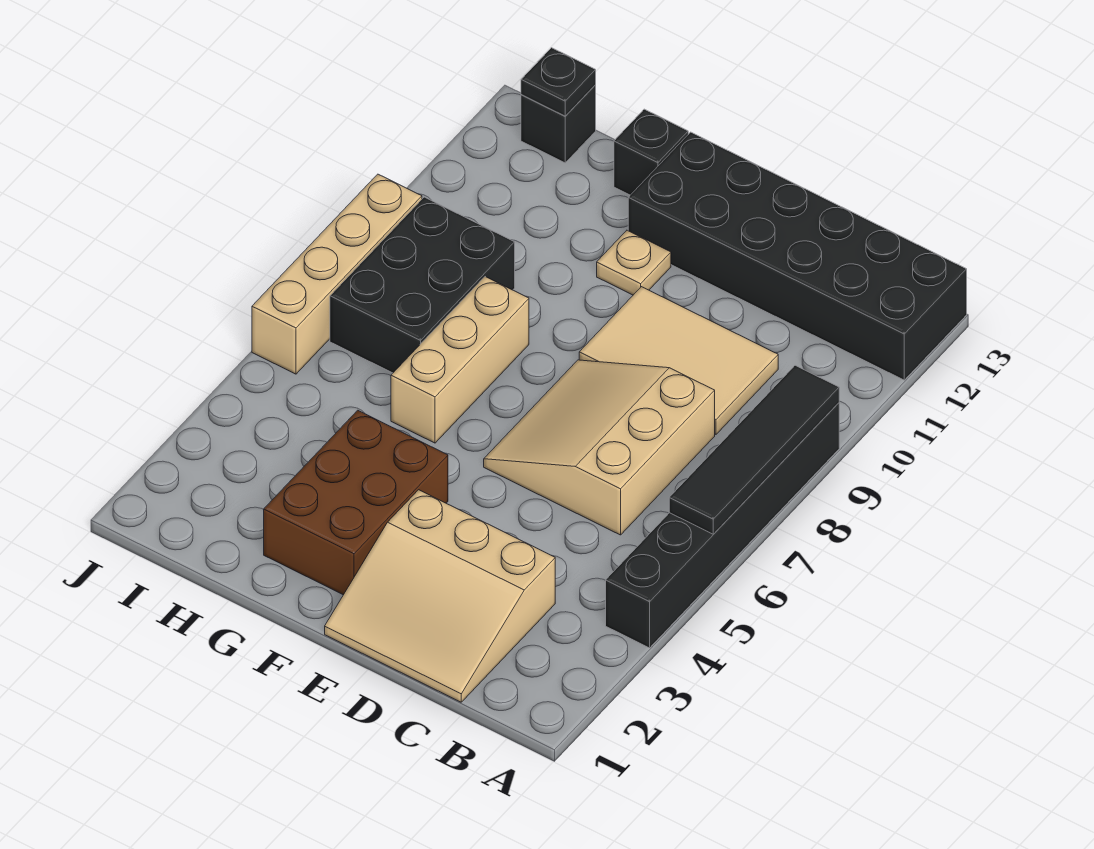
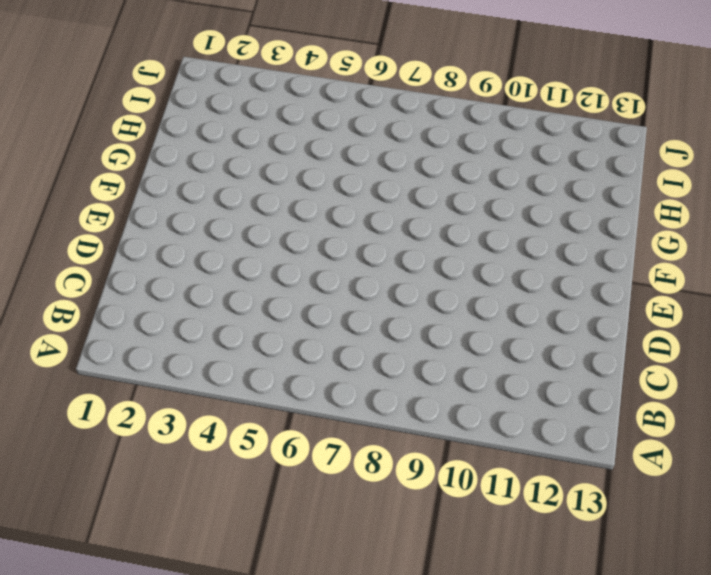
none -> black 1x6 brick [606,403,839,648]
none -> black 2x6 brick [628,132,967,380]
none -> tan 3x3 slope [325,490,555,702]

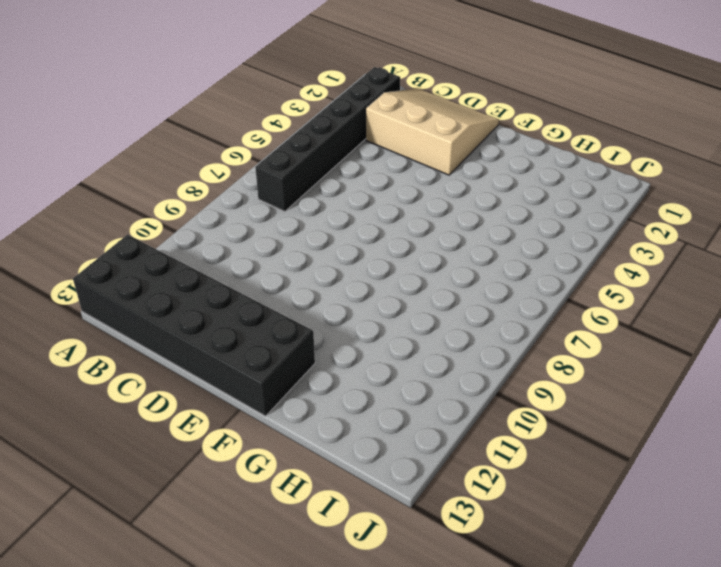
black 1x6 brick [255,67,400,212] -> black 1x6 brick moved to [606,403,839,648]
none -> tan 3x3 slope [484,360,715,535]
none -> tan 2x3 tile [579,287,778,434]
none -> brown 2x3 brick [264,410,448,595]

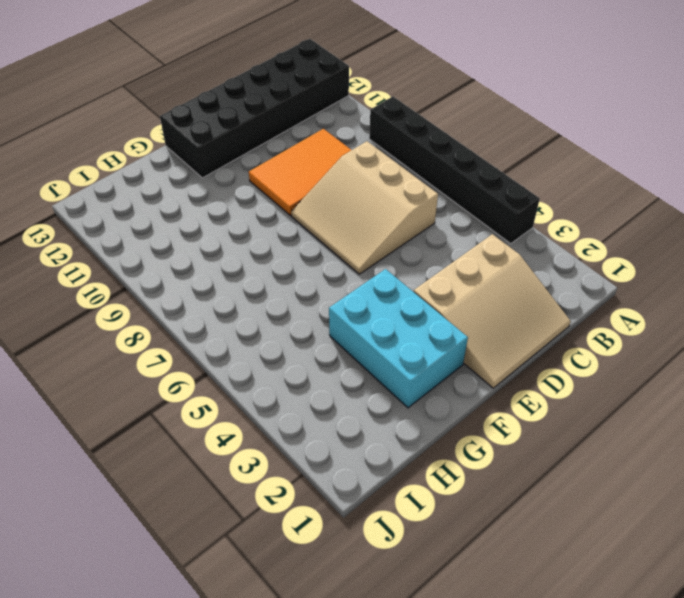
orange 2x3 tile [249,129,351,216] -> tan 2x3 tile [579,287,778,434]
cyan 2x3 brick [329,269,468,408] -> brown 2x3 brick [264,410,448,595]
none -> tan 1x1 plate [597,230,671,295]
none -> tan 1x3 brick [391,277,529,443]
none -> black 1x1 brick [614,109,688,195]

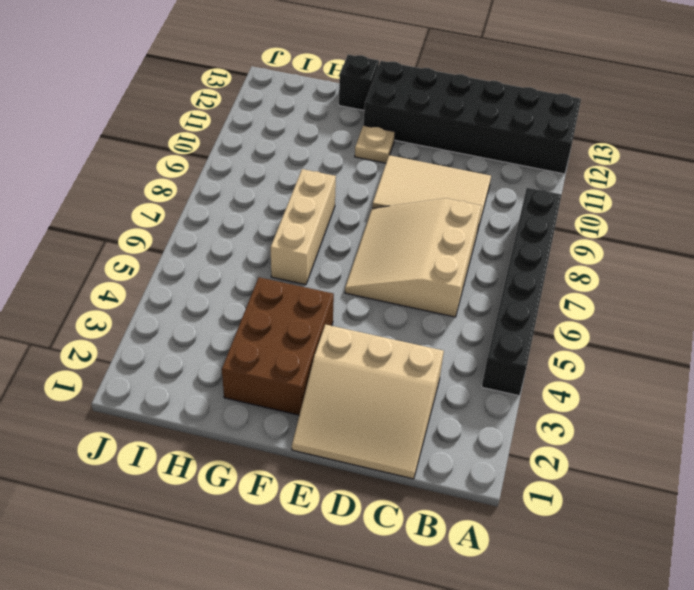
none -> black 2x3 brick [330,197,515,373]
none -> black 1x1 brick [521,85,596,163]
none -> tan 1x4 brick [252,174,422,374]

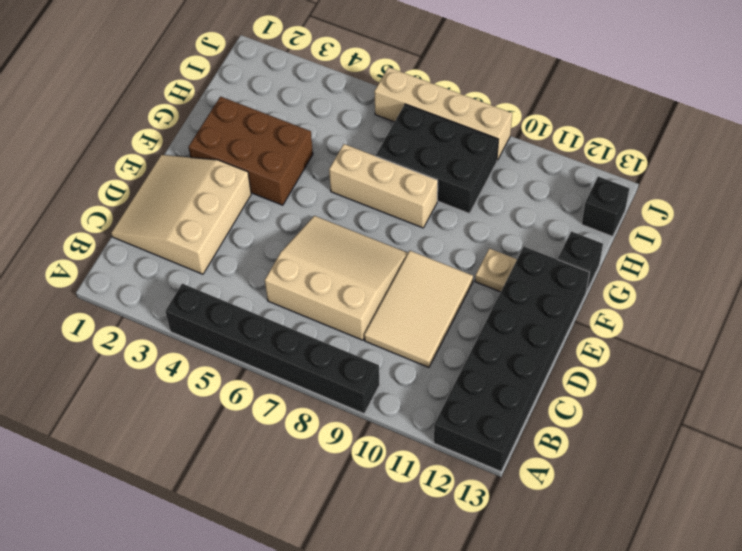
none -> black 1x4 tile [669,365,839,534]
none -> black 1x1 plate [521,48,596,116]

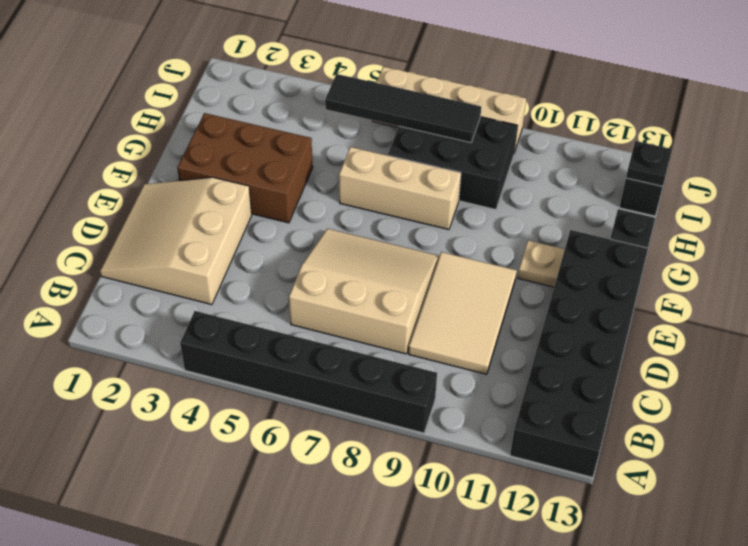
black 1x4 tile [325,74,481,142] -> black 1x4 tile moved to [669,365,839,534]

